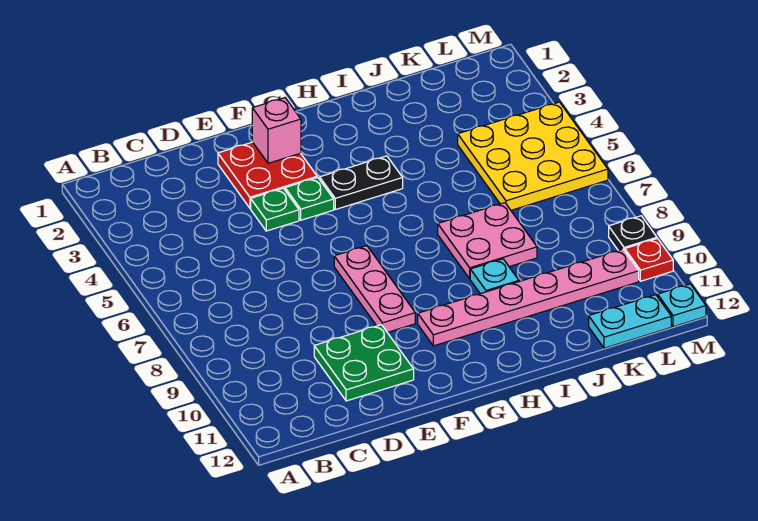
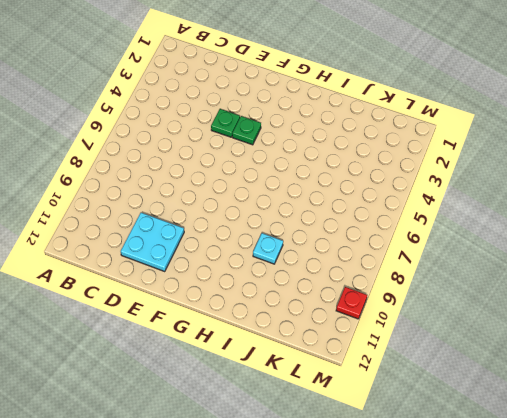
cyan 2x2 plate [121,213,184,271] -> green 2x2 plate [314,325,414,401]
none -> red 2x2 plate [218,142,317,208]
none -> pink 1x3 plate [334,246,415,333]
none -> black 1x2 plate [320,156,403,209]

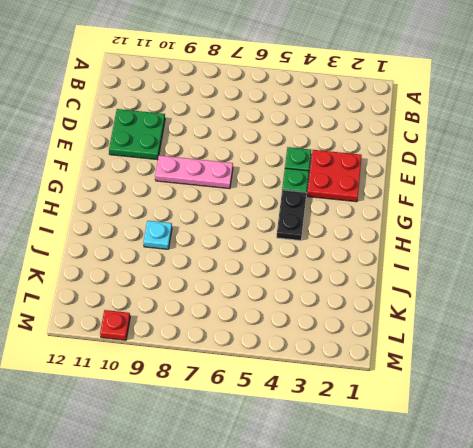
none -> pink 1x6 plate [418,249,639,346]
none -> pink 2x2 plate [438,203,537,279]
none -> yellow 3x3 plate [458,102,608,210]

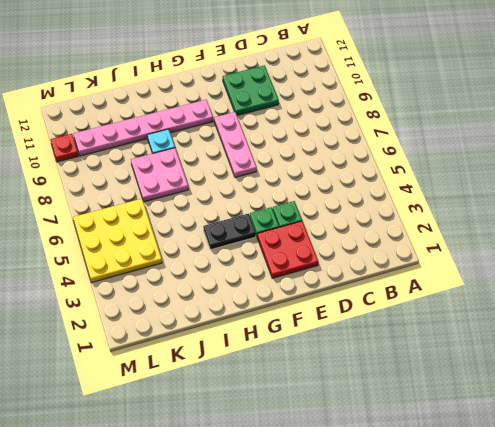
none -> cyan 1x2 plate [589,295,671,348]
none -> black 1x1 plate [609,216,657,251]
none -> cyan 1x1 plate [658,284,706,327]

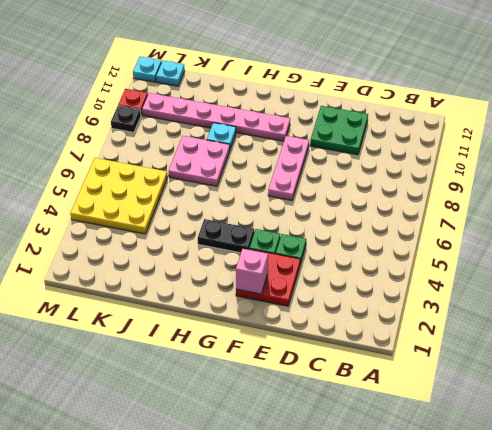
cyan 1x1 plate [156,61,185,86] -> cyan 1x2 plate [589,295,671,348]

